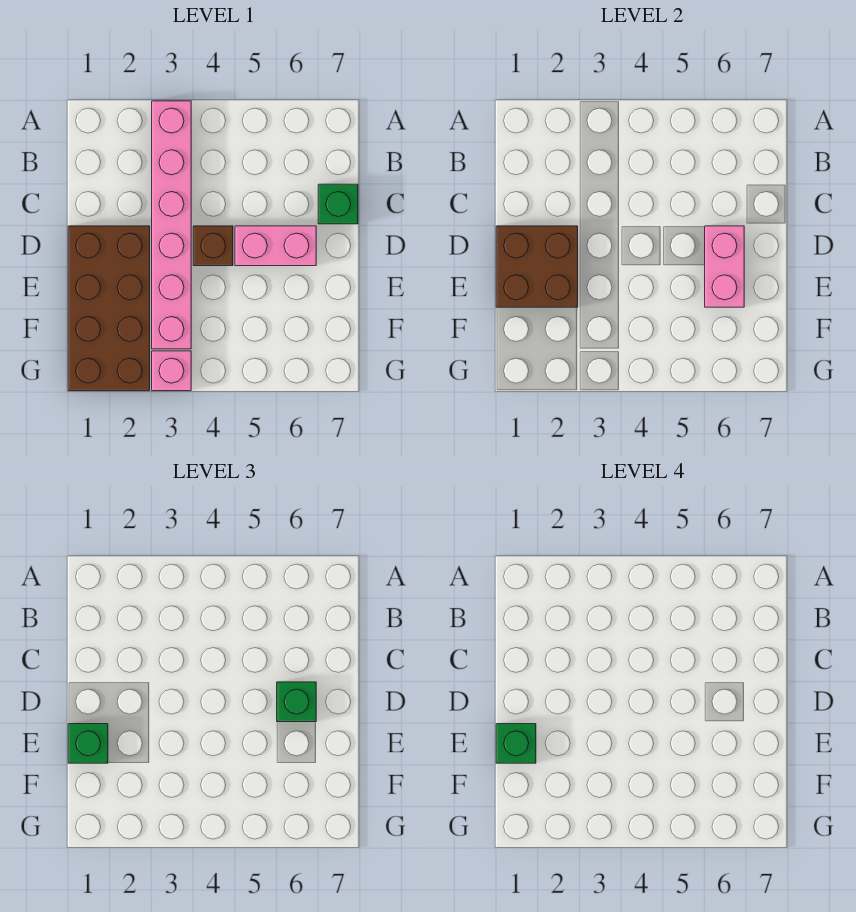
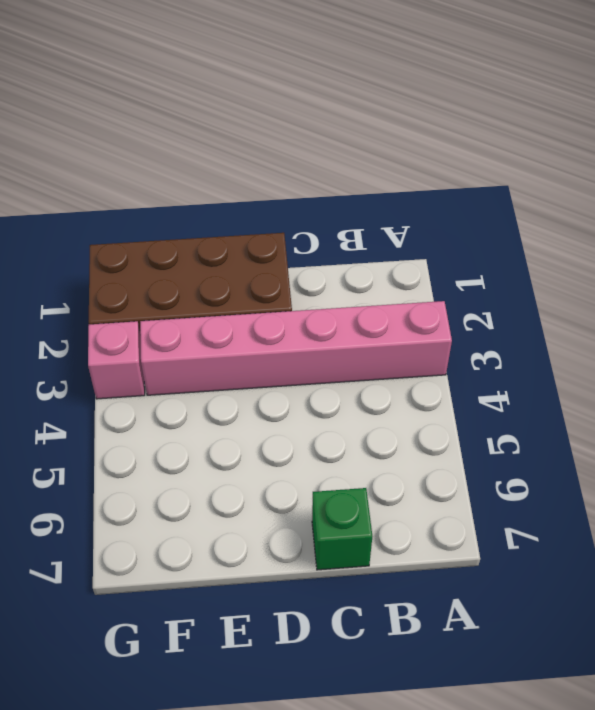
none -> brown 1x1 brick [193,226,233,266]
none -> pink 1x2 brick [235,226,316,266]

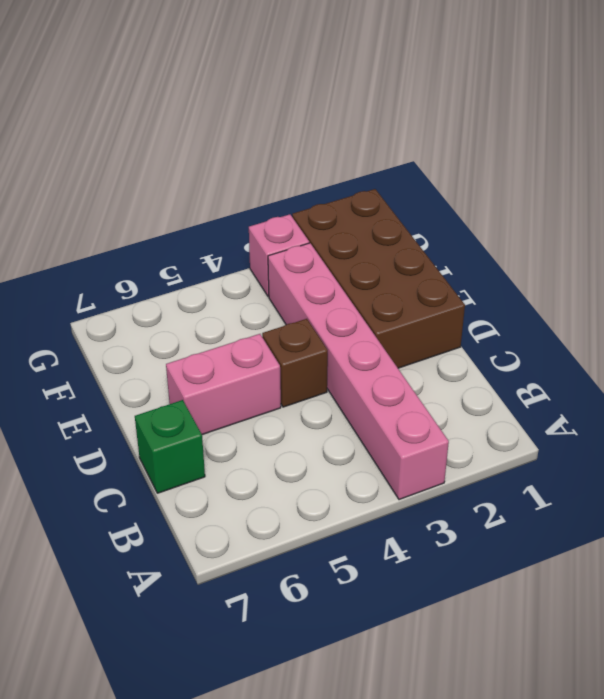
none -> brown 2x2 brick [496,226,578,307]
none -> pink 1x2 brick [705,226,744,307]

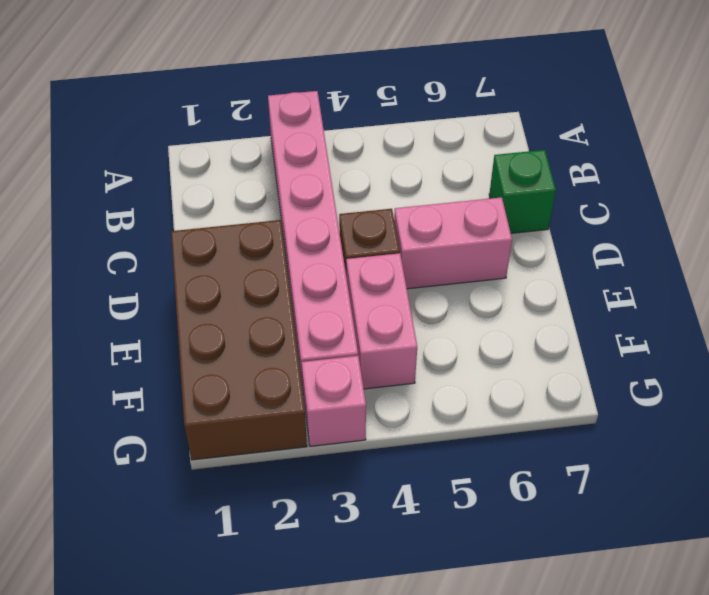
pink 1x2 brick [346,253,417,389] -> pink 1x2 brick moved to [705,226,744,307]
none -> brown 2x2 brick [496,226,578,307]
none -> green 1x1 brick [277,682,316,722]

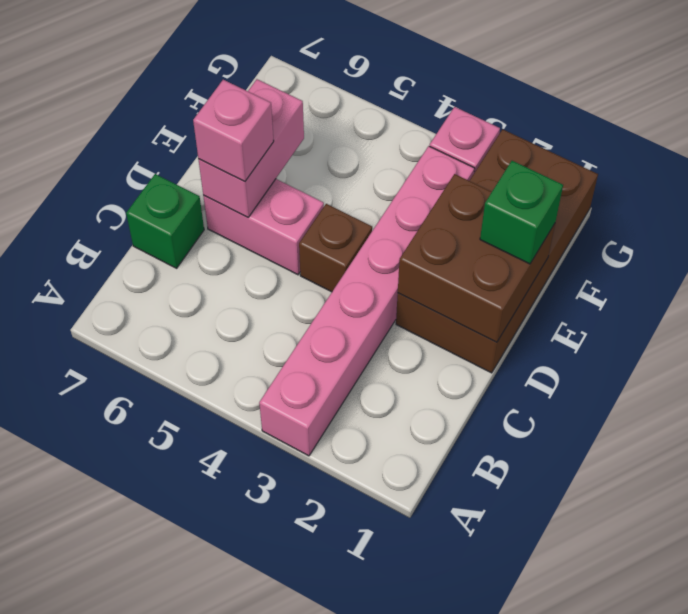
pink 1x1 brick [193,80,274,182] -> green 1x1 brick [277,682,316,722]
none -> green 1x1 brick [496,724,536,763]

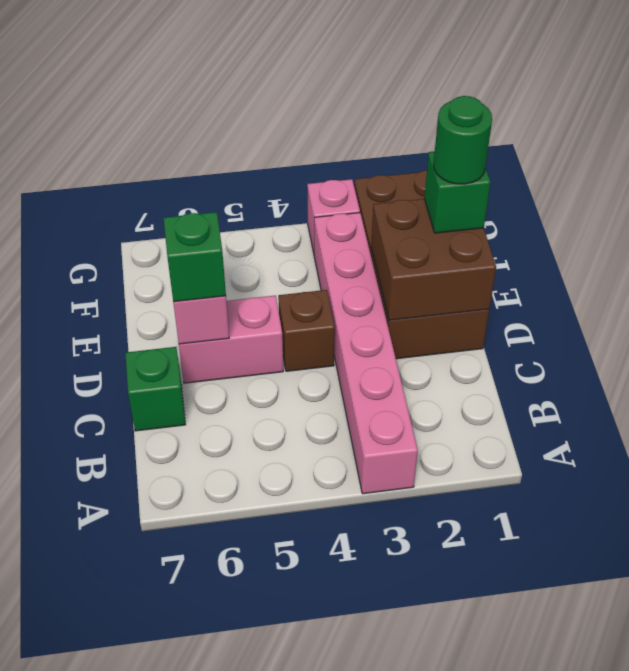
green 1x1 round brick [434,96,492,184] -> green 1x1 brick [496,724,536,763]

